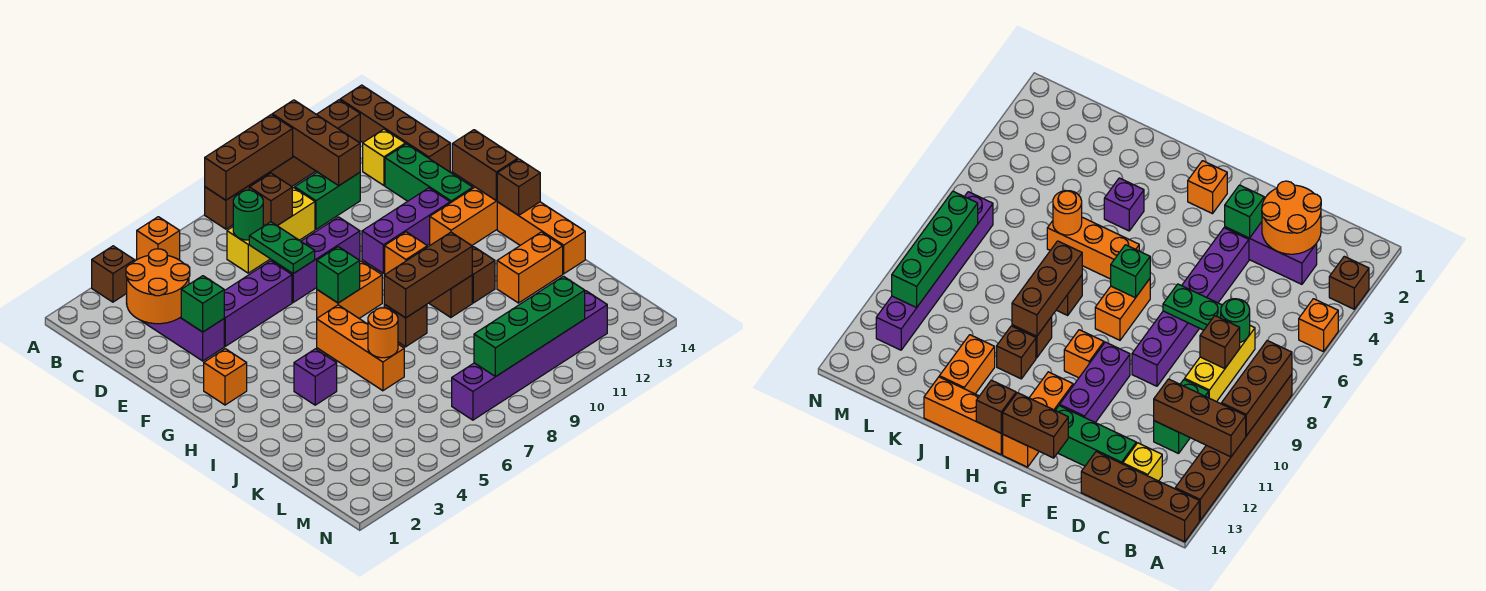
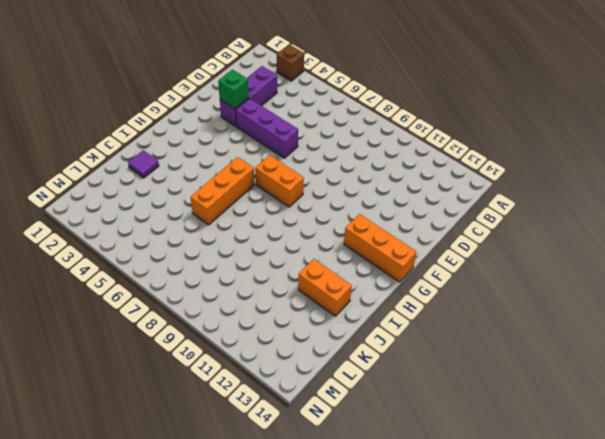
purple 1x1 tile [128,150,159,178] -> none
none -> orange 1x1 brick [137,217,180,260]
none -> brown 1x6 brick [205,100,360,229]
none -> brown 1x4 brick [340,85,450,172]
none -> yellow 1x3 brick [227,188,315,273]

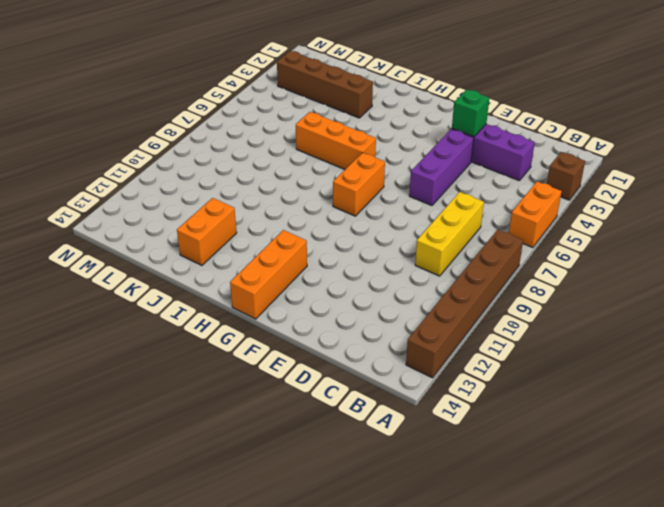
orange 1x2 brick [509,182,562,248] -> orange 1x1 brick [137,217,180,260]
brown 1x4 brick [277,51,373,118] -> brown 1x4 brick moved to [340,85,450,172]
none -> green 1x2 brick [295,172,360,229]
none -> yellow 1x1 brick [363,129,405,185]
none -> green 1x3 brick [385,144,473,203]
none -> purple 1x3 brick [272,217,360,302]

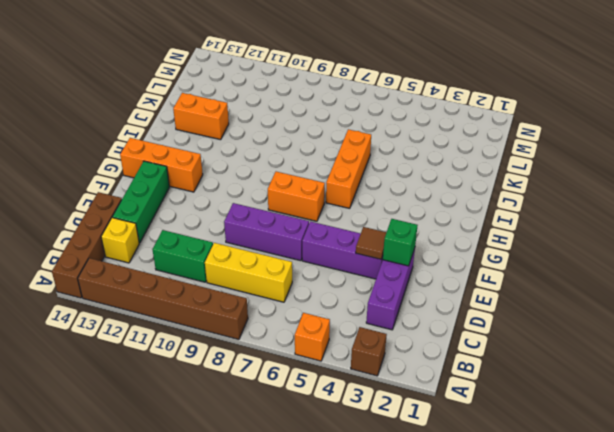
brown 1x1 tile [356,227,386,259] -> none
none -> purple 1x3 brick [362,188,450,273]
none -> orange 1x1 brick [204,349,247,405]
none -> orange 1x1 brick [385,232,427,274]
none -> orange 1x3 brick [497,202,585,274]

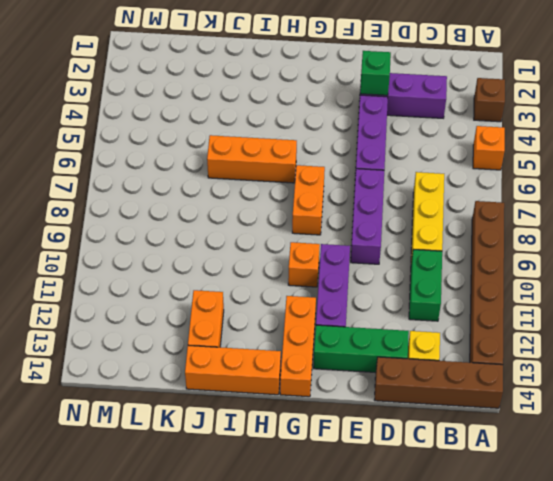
none -> orange 1x1 brick [204,349,247,405]
none -> purple 1x1 brick [294,349,337,405]
none -> brown 1x1 brick [384,304,427,347]
none -> brown 1x1 brick [429,275,472,318]

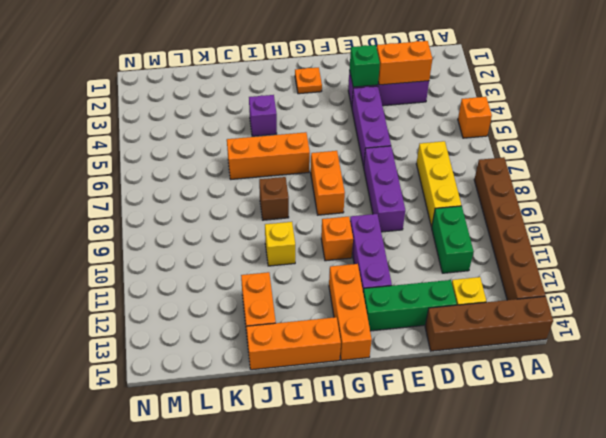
orange 1x2 brick [377,41,432,85] -> orange 2x2 round brick [126,249,190,324]
orange 1x1 plate [295,68,322,94] -> orange 1x1 brick [204,349,247,405]
yellow 1x1 brick [265,222,295,266] -> brown 1x1 brick [429,275,472,318]
none -> brown 1x1 brick [92,246,134,302]
none -> brown 1x1 brick [472,247,495,303]
none -> purple 1x6 brick [452,291,607,420]
none -> brown 1x3 brick [205,115,293,200]

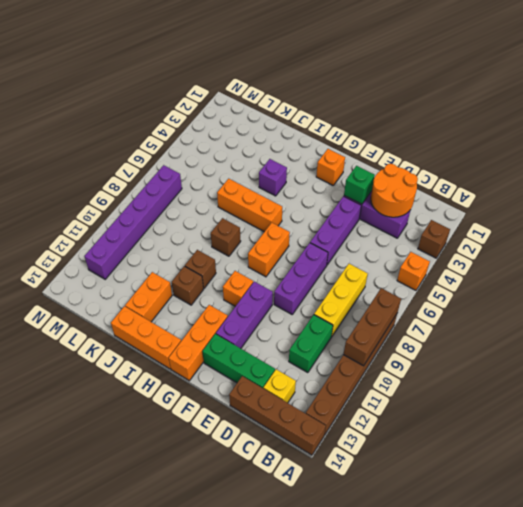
none -> brown 1x3 brick [272,100,360,186]
none -> green 1x1 round brick [233,190,263,240]
none -> brown 1x1 brick [249,173,292,226]
none -> green 1x2 plate [249,222,315,274]

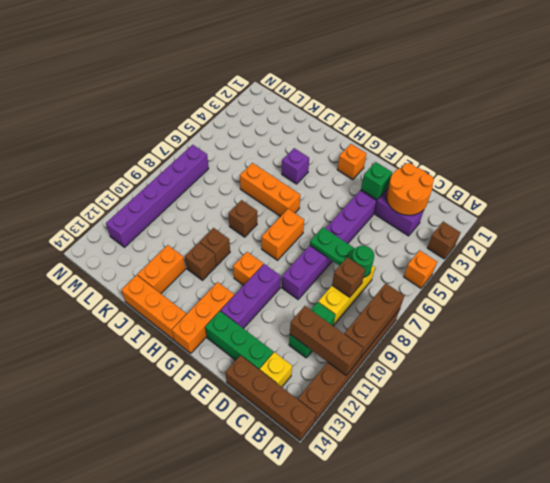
none -> brown 1x2 brick [452,130,518,201]
none -> green 1x1 brick [317,247,360,303]
none -> brown 1x1 brick [497,159,540,215]
none -> brown 1x3 brick [384,232,472,318]

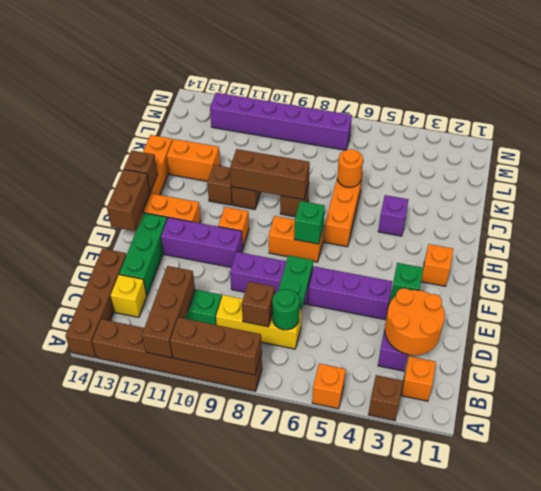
orange 1x1 brick [401,356,436,401] -> none
none -> green 1x4 brick [474,276,585,377]

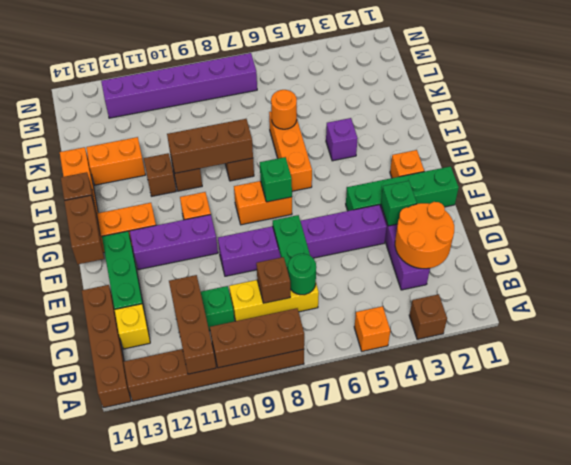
green 1x4 brick [346,166,459,211] -> green 1x4 brick moved to [474,276,585,377]

